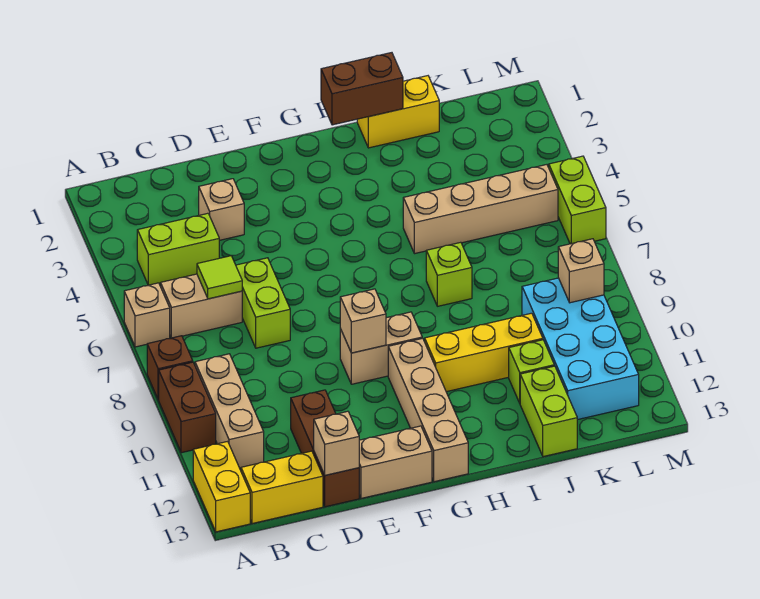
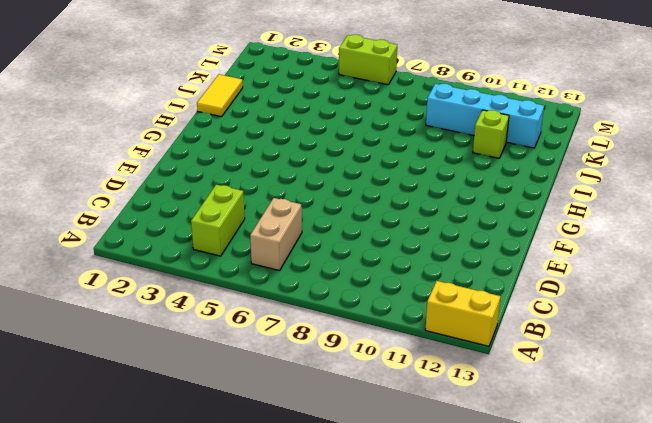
yellow 1x2 tile [197,75,243,117] -> yellow 1x2 brick [357,76,439,148]
cyan 1x4 brick [426,84,544,148] -> cyan 2x4 brick [522,278,639,420]
none -> tan 1x1 brick [124,283,170,347]
none -> brown 1x1 brick [147,336,193,400]
none -> brown 1x2 brick [159,362,216,453]

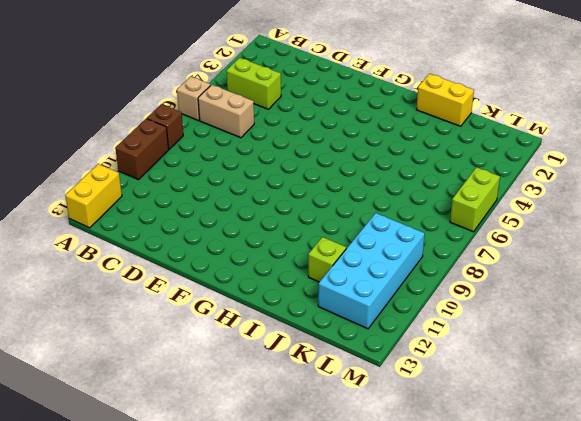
none -> tan 1x3 brick [195,354,264,468]
none -> yellow 1x2 brick [241,451,323,524]
none -> tan 1x1 brick [199,179,244,240]

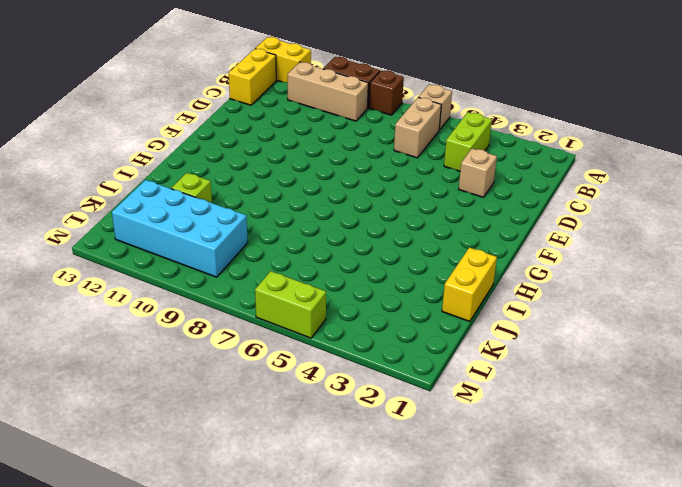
none -> lime 1x2 brick [236,258,290,348]
none -> brown 1x3 brick [291,390,359,507]
none -> tan 1x2 brick [359,426,432,498]

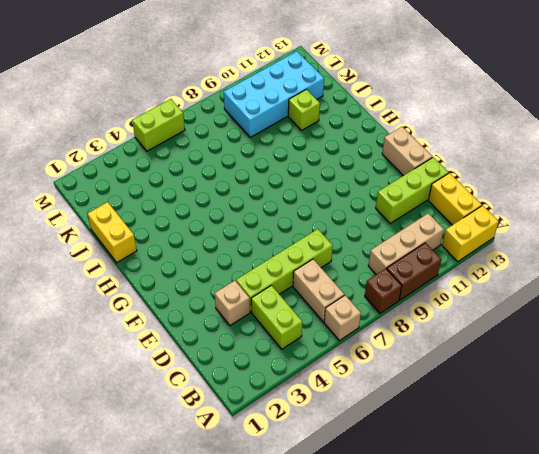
lime 1x4 brick [236,229,333,312] -> lime 1x2 brick [236,258,290,348]
lime 1x3 brick [376,157,449,223] -> brown 1x3 brick [291,390,359,507]
none -> tan 1x2 brick [340,312,422,384]
none -> tan 1x4 brick [388,338,468,482]
none -> yellow 1x3 brick [425,313,543,392]

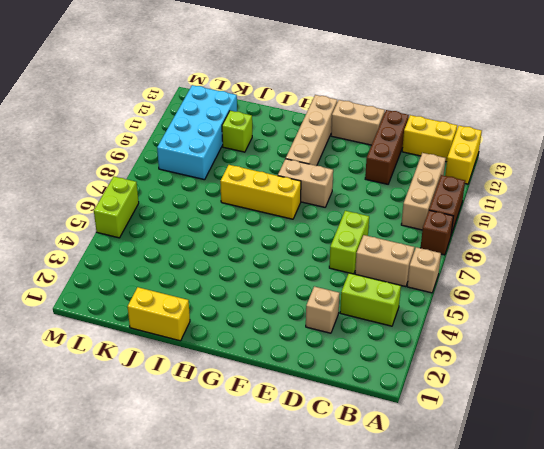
yellow 1x3 brick [220,165,301,219] -> yellow 1x3 brick moved to [425,313,543,392]
none -> tan 1x4 brick [403,165,558,254]
none -> lime 1x1 brick [426,242,472,306]
none -> lime 1x2 brick [520,366,577,457]

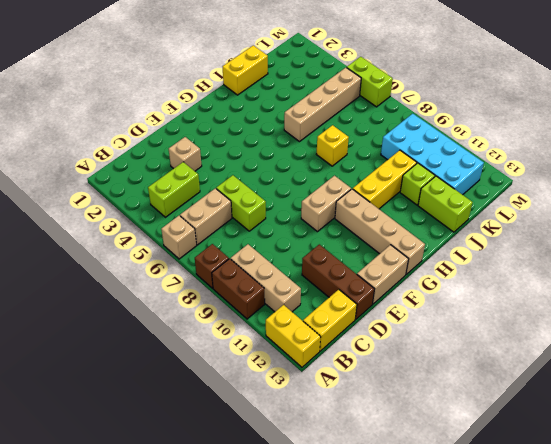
yellow 1x1 brick [316,125,349,166] -> lime 1x1 brick [426,242,472,306]
none -> lime 1x1 tile [197,256,242,299]
none -> tan 1x1 brick [314,411,359,475]
none -> tan 1x1 brick [340,289,386,353]

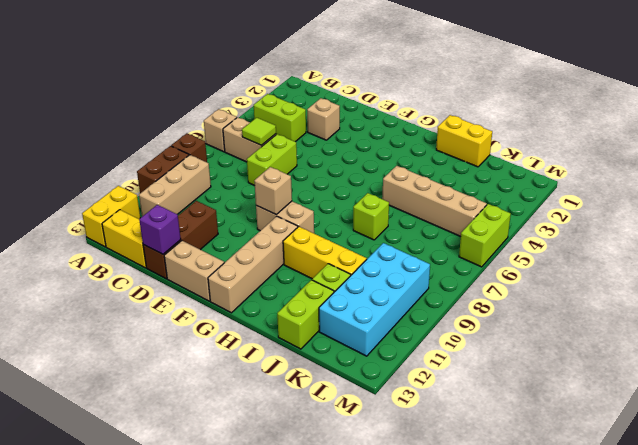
purple 1x1 brick [139,205,181,254] -> tan 1x1 brick [314,411,359,475]
none -> brown 1x2 brick [321,53,403,125]
none -> tan 1x1 brick [558,239,604,303]

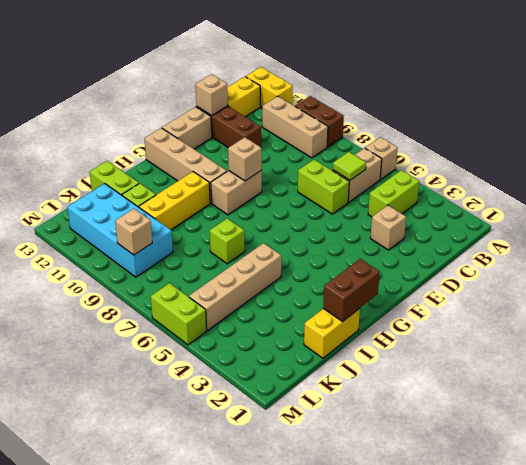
none -> brown 1x1 brick [147,336,193,400]

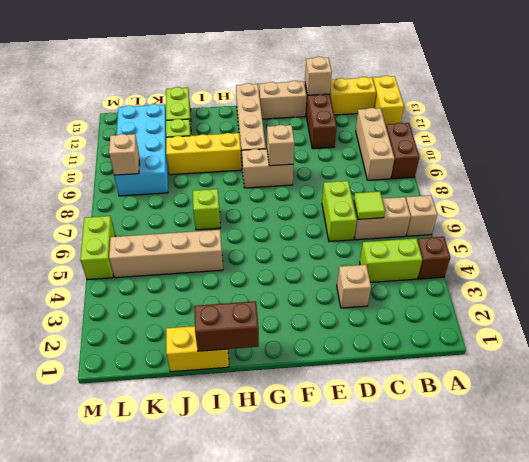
brown 1x1 brick [417,237,450,279] -> brown 1x1 brick moved to [147,336,193,400]

